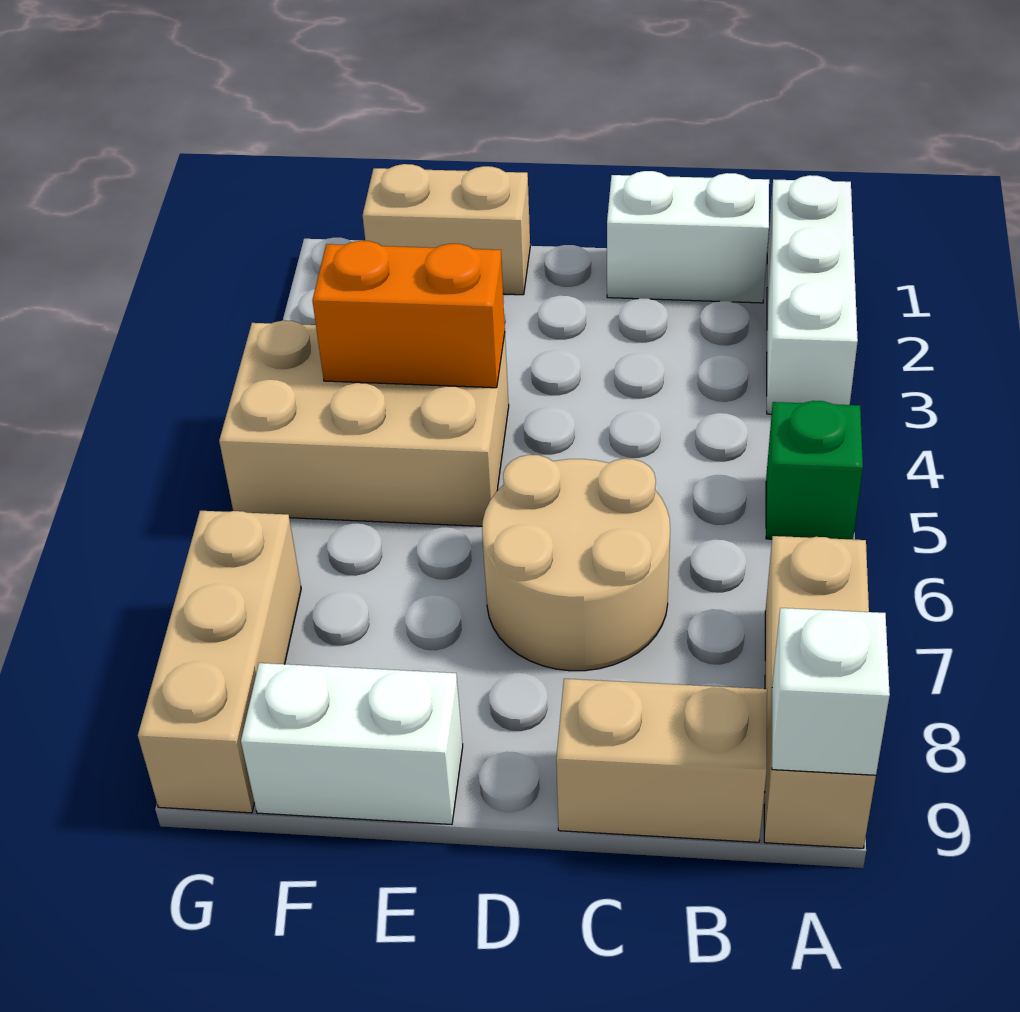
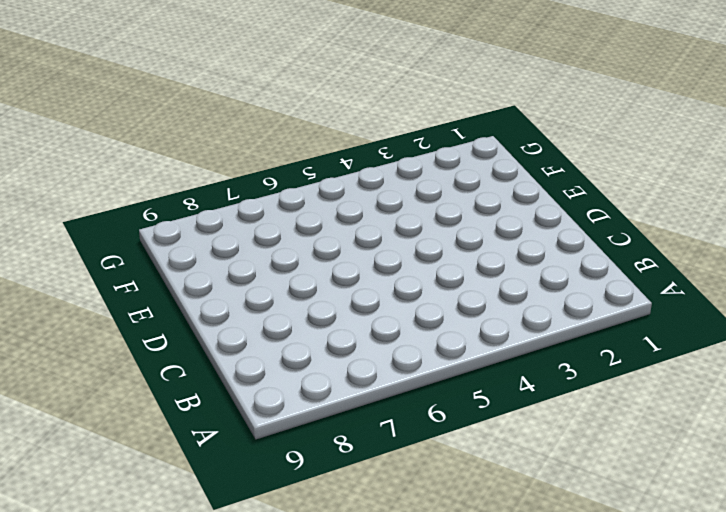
none -> white 1x3 brick [767,175,858,414]
none -> green 1x1 brick [766,401,863,539]
none -> tan 1x3 brick [764,536,876,848]

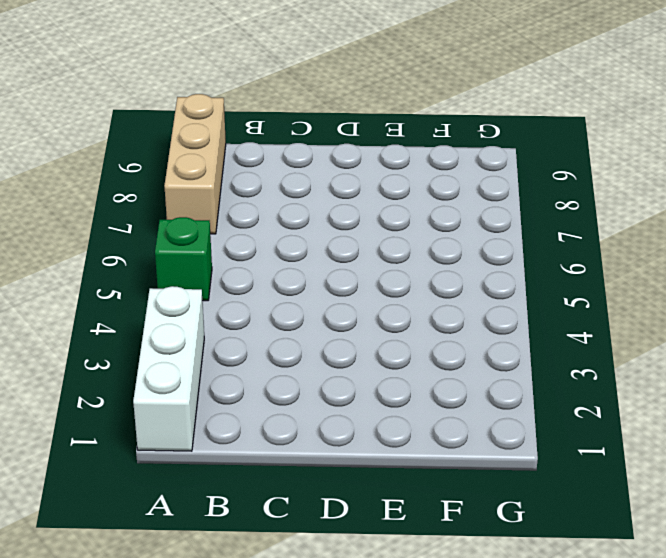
none -> white 1x2 brick [607,171,769,303]
none -> tan 1x2 brick [556,679,767,842]
none -> tan 2x2 round brick [482,455,670,671]

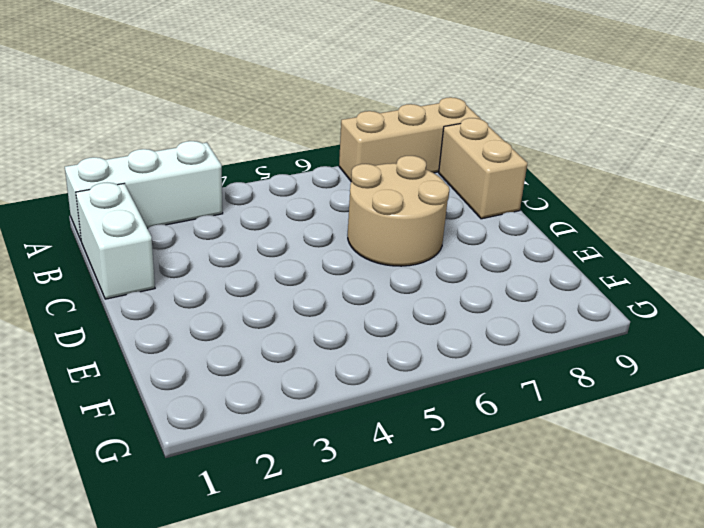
none -> green 1x1 brick [766,401,863,539]
none -> tan 1x2 brick [363,164,530,295]
none -> tan 2x3 brick [219,320,509,526]

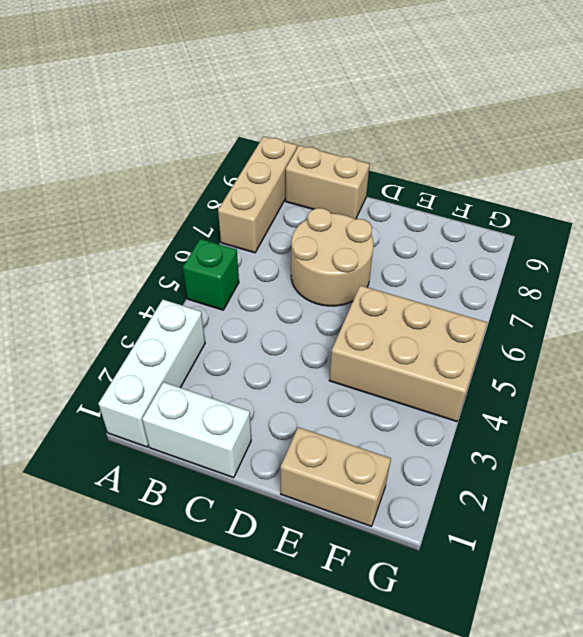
none -> white 1x2 brick [241,663,463,824]
none -> tan 1x3 brick [138,511,301,813]
none -> white 1x1 brick [772,608,890,775]

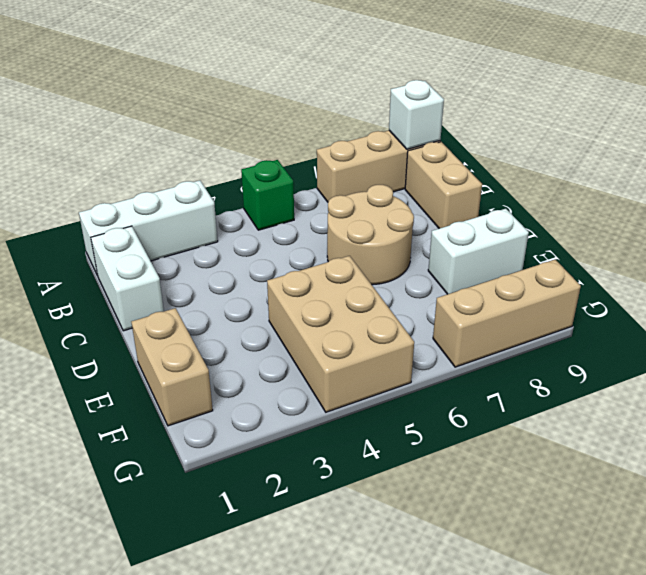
white 1x2 brick [428,209,529,294] -> white 1x2 brick turned to [241,663,463,824]
none -> orange 1x2 brick [312,241,505,388]

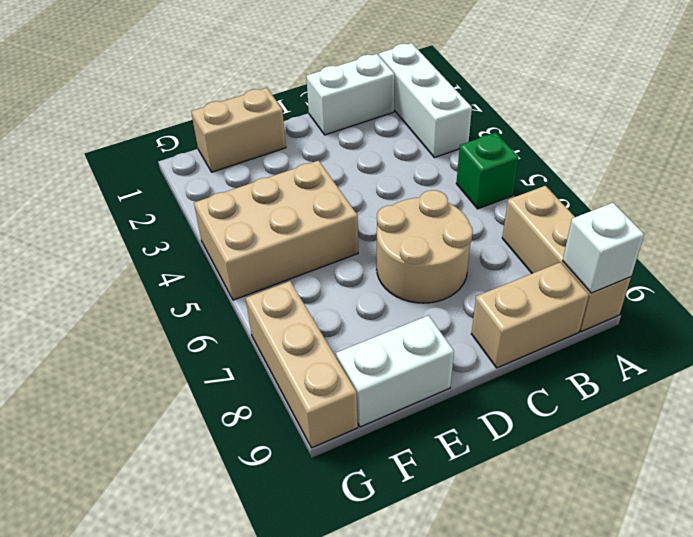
none -> orange 1x2 brick [312,241,505,388]

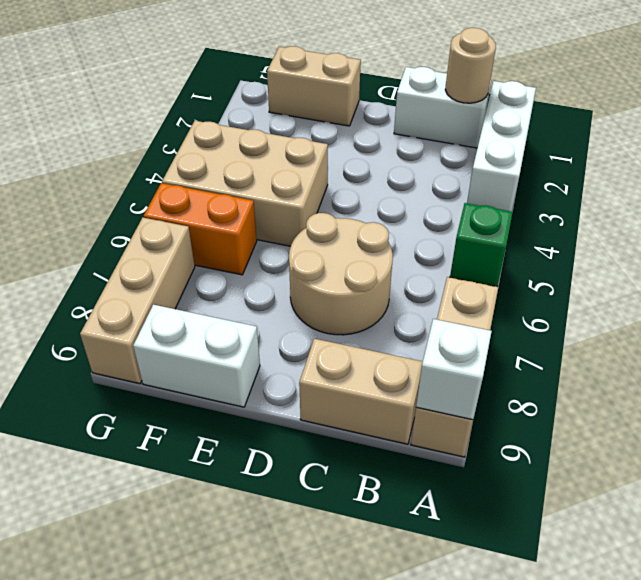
tan 1x1 round brick [445,28,496,103] -> none
orange 1x2 brick [144,183,257,275] -> orange 1x2 brick moved to [312,241,505,388]

